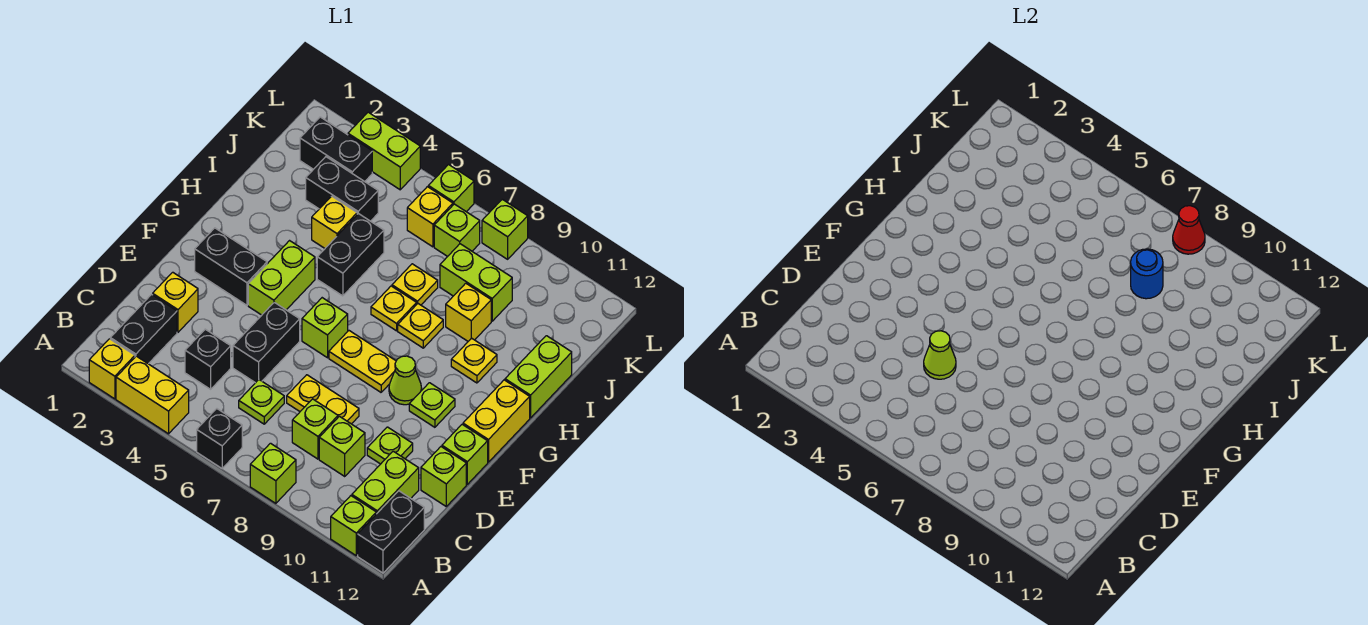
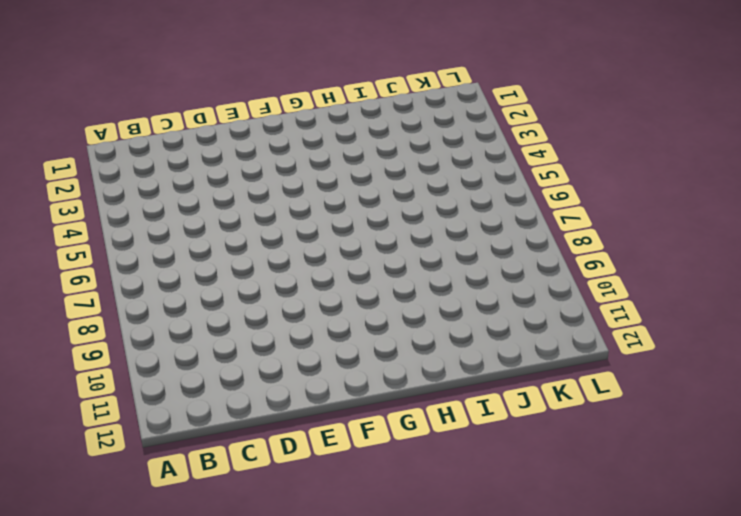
none -> yellow 1x1 brick [89,339,135,399]
none -> yellow 1x2 brick [116,356,189,434]
none -> black 1x1 brick [197,409,242,468]
none -> lime 1x1 brick [250,443,296,503]

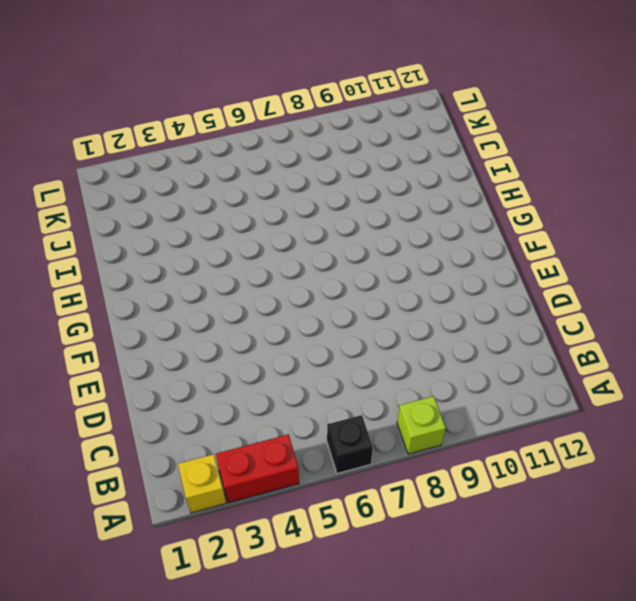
red 1x2 brick [216,435,299,503] -> yellow 1x2 brick [116,356,189,434]
none -> lime 1x1 brick [331,496,376,555]
none -> black 1x2 brick [358,491,424,573]
none -> black 1x2 brick [110,294,177,364]
none -> lime 1x2 brick [352,451,419,514]

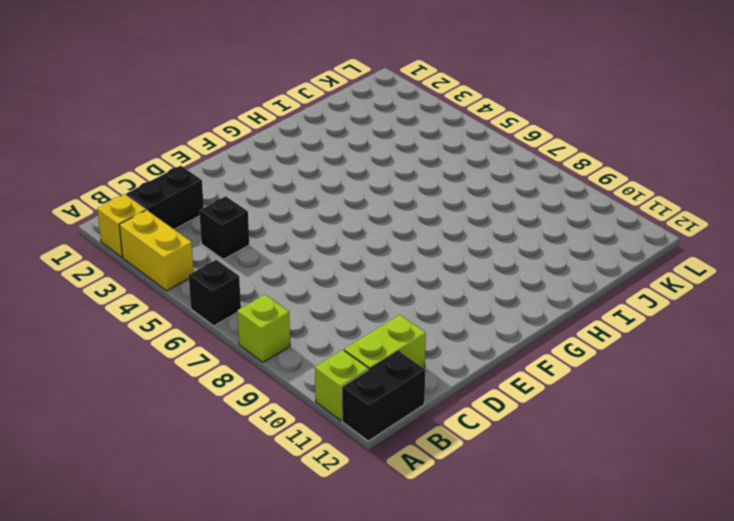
none -> lime 1x1 plate [239,380,284,424]
none -> lime 1x1 brick [292,399,338,459]
none -> lime 1x1 brick [319,416,365,476]
none -> yellow 1x1 brick [153,272,198,332]

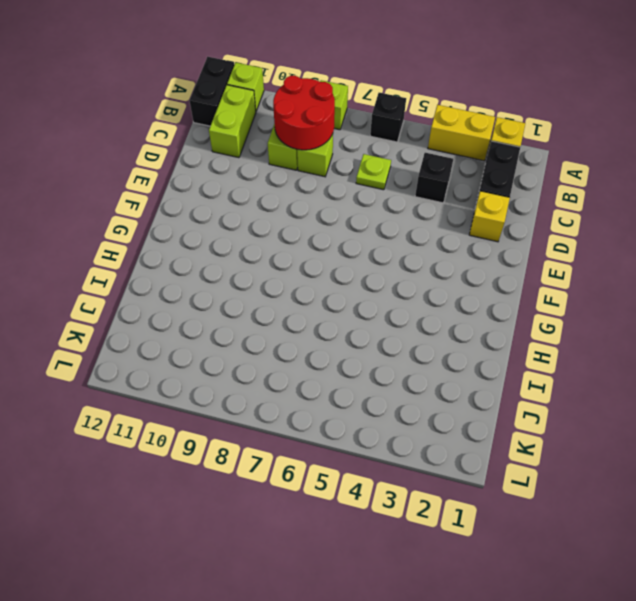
red 2x2 round brick [273,76,335,150] -> none
none -> black 1x2 brick [233,302,300,383]
none -> yellow 1x2 plate [287,375,359,424]
none -> lime 1x1 plate [367,427,413,464]
none -> lime 1x1 brick [421,447,466,506]

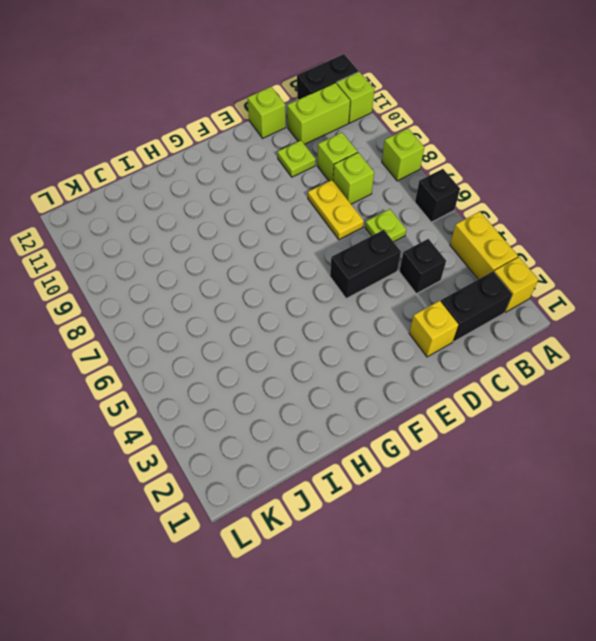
none -> lime 1x1 brick [442,424,488,484]
none -> black 1x2 brick [195,228,267,305]
none -> lime 1x2 brick [248,241,315,315]
none -> lime 1x1 brick [302,298,348,358]

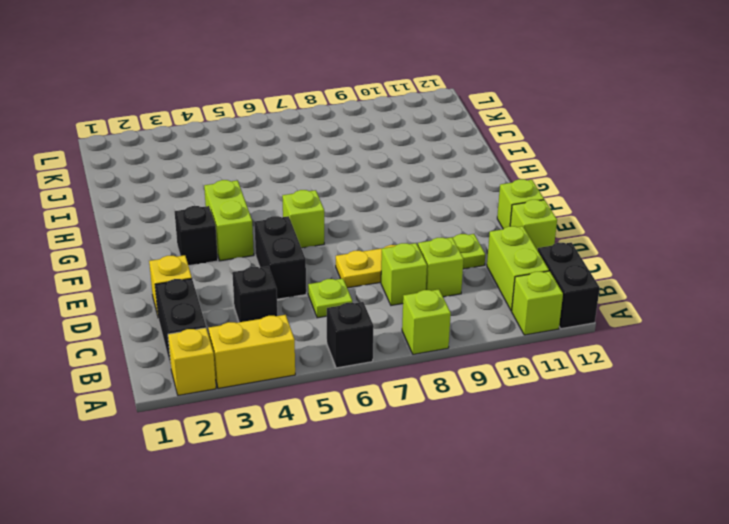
black 1x1 brick [174,206,218,266] -> black 1x2 brick [195,228,267,305]
none -> yellow 1x2 plate [329,331,396,392]
none -> lime 1x1 cone [389,356,422,405]
none -> lime 1x1 plate [409,383,455,427]
none -> yellow 1x2 brick [463,380,530,462]

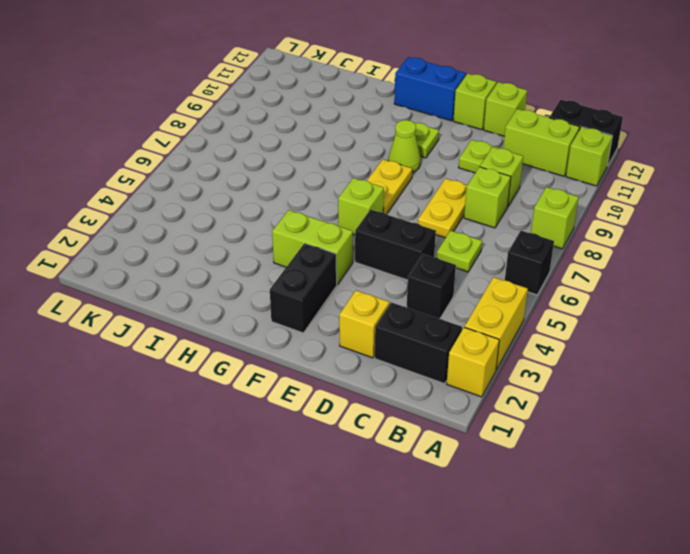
blue 1x2 brick [394,57,466,121] -> yellow 1x2 brick [463,380,530,462]
none -> black 1x2 brick [317,213,384,296]
none -> yellow 1x1 plate [371,286,417,331]
none -> yellow 1x1 plate [398,304,443,348]
none -> yellow 1x1 plate [451,338,497,383]

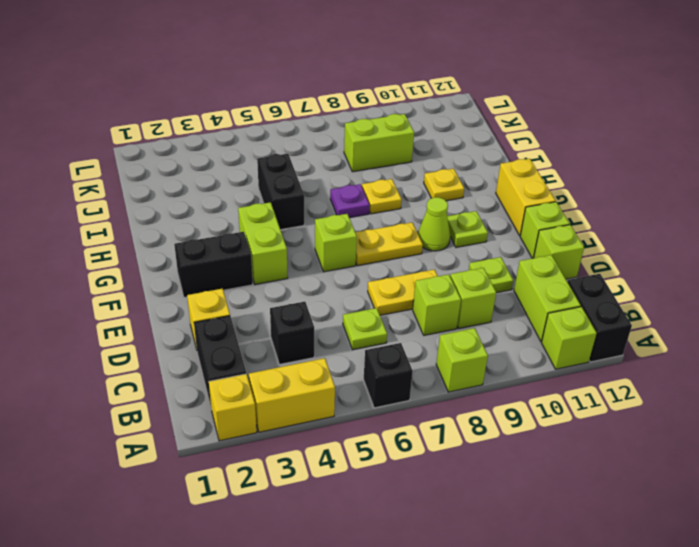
purple 1x1 plate [330,184,370,218] -> yellow 1x1 plate [371,286,417,331]
none -> black 1x2 brick [233,302,300,383]
none -> lime 1x2 brick [505,336,572,418]
none -> yellow 1x1 brick [312,196,357,248]
none -> yellow 1x1 plate [392,264,438,305]

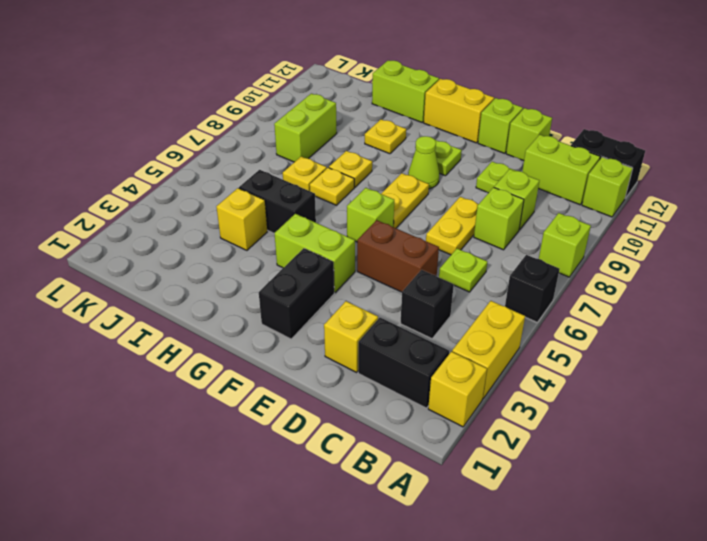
brown 1x2 brick [357,220,439,292] -> black 1x2 brick [233,302,300,383]
none -> yellow 1x1 brick [446,283,491,341]
none -> black 1x2 brick [306,157,378,221]
none -> black 1x2 brick [300,117,372,182]
none -> yellow 1x1 brick [407,187,453,247]

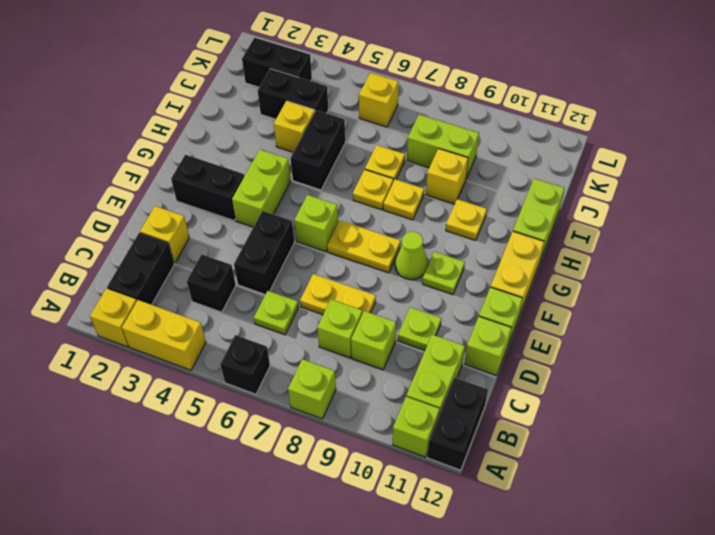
none -> lime 1x1 brick [434,204,480,257]
none -> lime 1x2 brick [348,112,420,190]
none -> lime 1x1 brick [428,165,474,212]
none -> lime 1x1 brick [482,199,528,259]

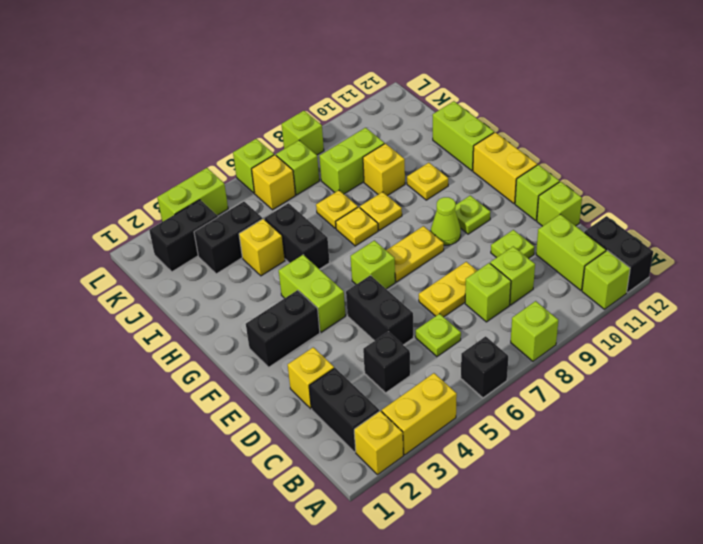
none -> lime 1x1 cone [924,331,956,379]
none -> blue 1x1 round brick [1131,249,1163,299]
none -> red 1x1 cone [1173,206,1205,254]

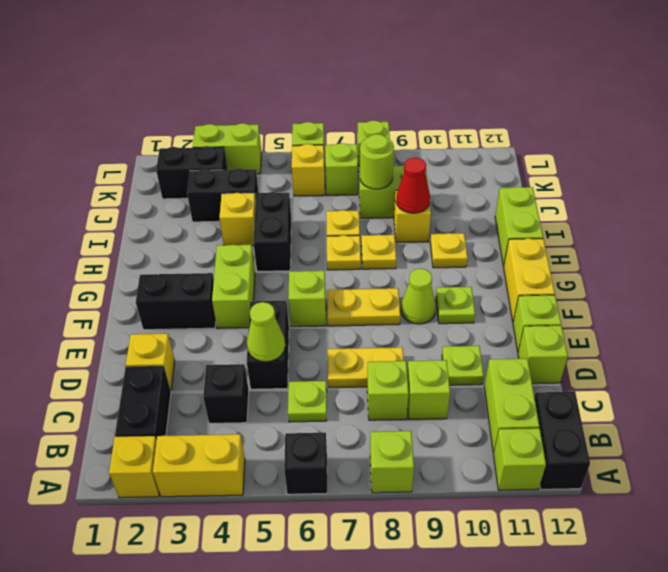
red 1x1 cone [396,157,430,213] -> red 1x1 cone moved to [1173,206,1205,254]
lime 1x1 round brick [360,134,394,189] -> blue 1x1 round brick [1131,249,1163,299]

